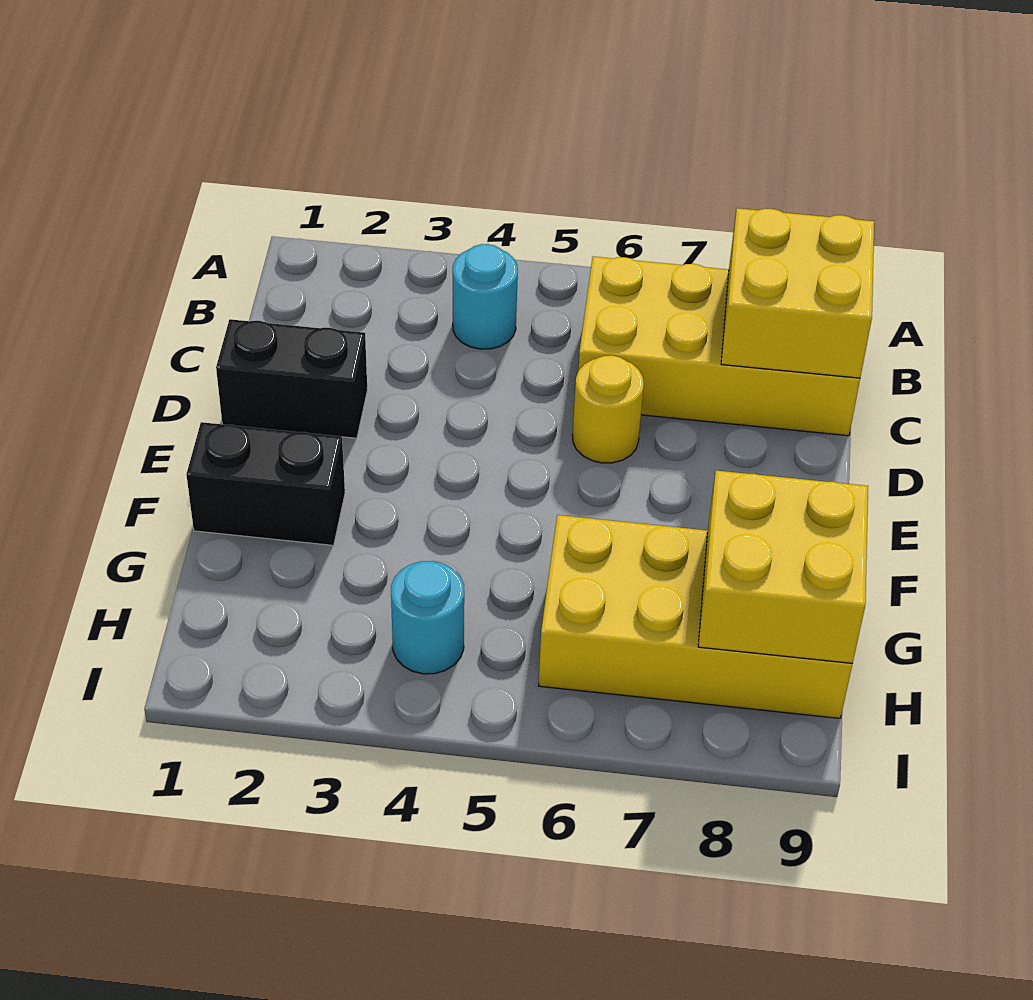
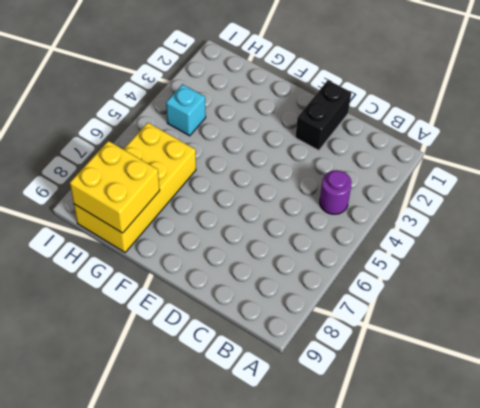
purple 1x1 round brick [320,170,352,214] -> cyan 1x1 round brick [453,244,518,349]
cyan 1x1 brick [166,84,206,136] -> cyan 1x1 round brick [391,561,464,674]
none -> yellow 2x4 brick [578,257,860,436]
none -> yellow 1x1 round brick [572,355,644,463]

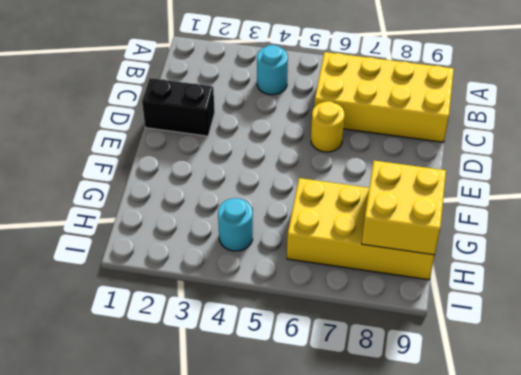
none -> black 1x2 brick [186,422,345,545]
none -> yellow 2x2 brick [721,208,874,378]

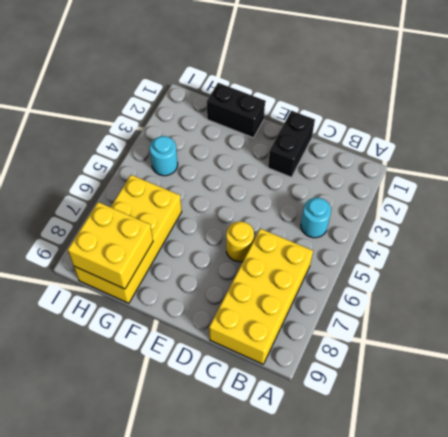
black 1x2 brick [207,83,265,138] -> black 1x2 brick turned to [186,422,345,545]
none -> yellow 2x2 brick [721,208,874,378]

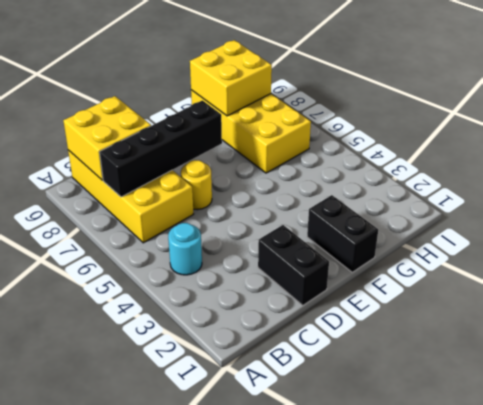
black 1x4 brick [100,100,222,197] -> none
none -> cyan 1x1 round brick [391,561,464,674]

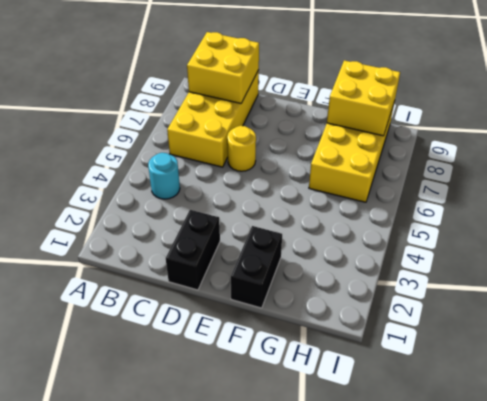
none -> cyan 1x1 round brick [391,561,464,674]

